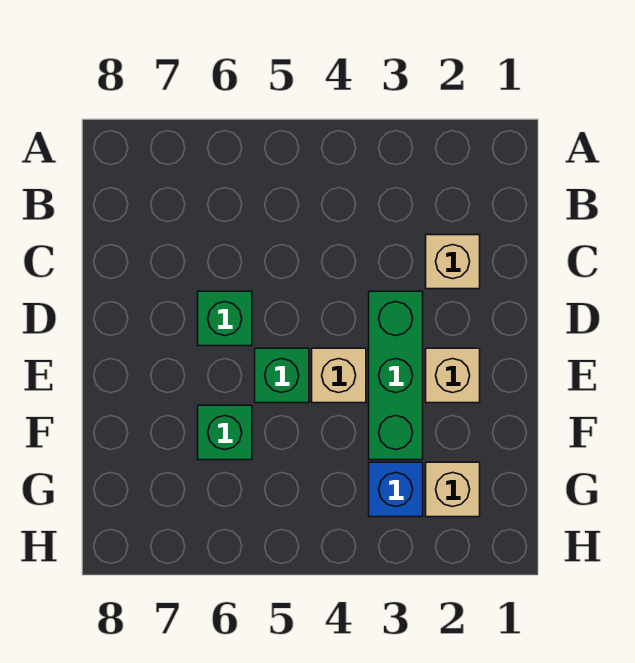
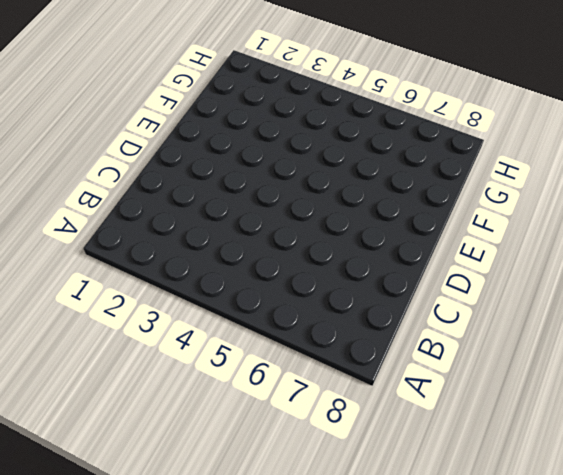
none -> tan 1x1 brick [426,235,480,289]
none -> green 1x3 brick [369,291,423,460]

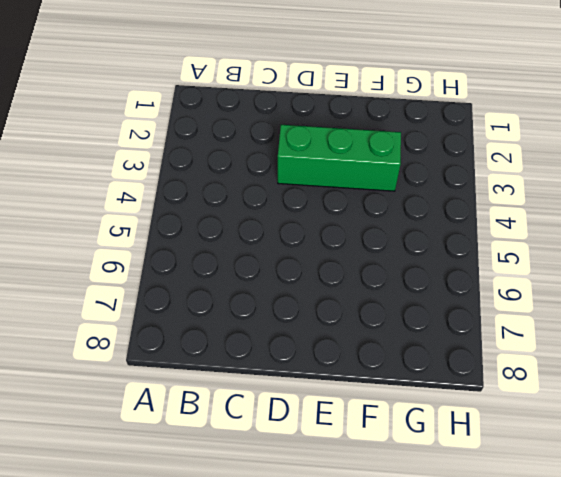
none -> tan 1x1 brick [426,235,480,289]
none -> green 1x1 brick [198,291,252,346]

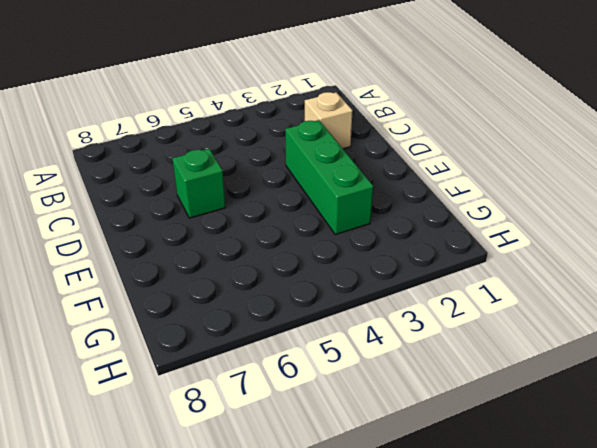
none -> tan 1x1 brick [426,348,480,403]
none -> tan 1x1 brick [312,348,366,403]

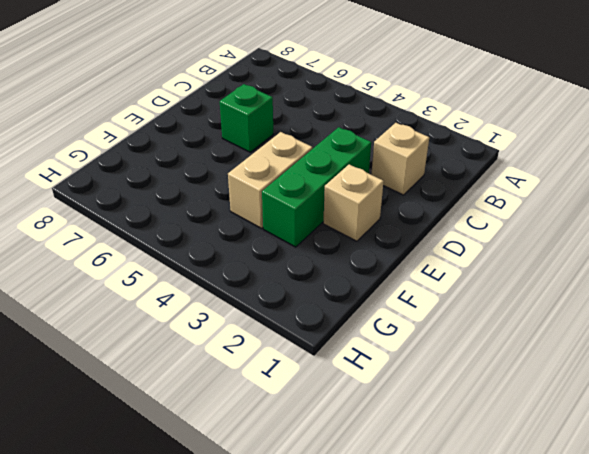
tan 1x2 brick [228,132,312,228] -> tan 1x1 brick [312,348,366,403]
none -> green 1x1 brick [255,348,309,403]
none -> green 1x1 brick [198,405,252,460]

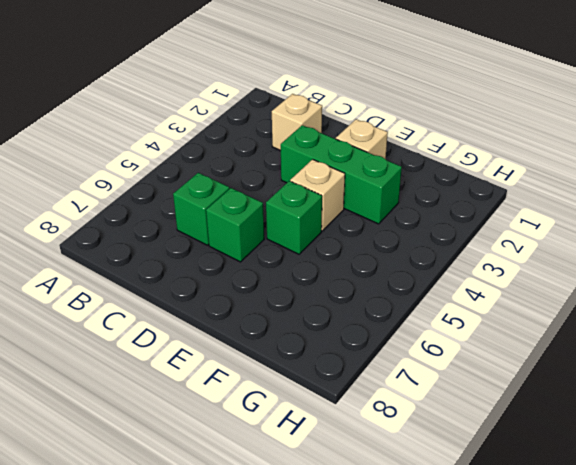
green 1x1 brick [173,173,229,245] -> green 1x1 brick moved to [198,405,252,460]
none -> tan 1x1 brick [426,462,480,517]
none -> blue 1x1 brick [369,462,423,517]

